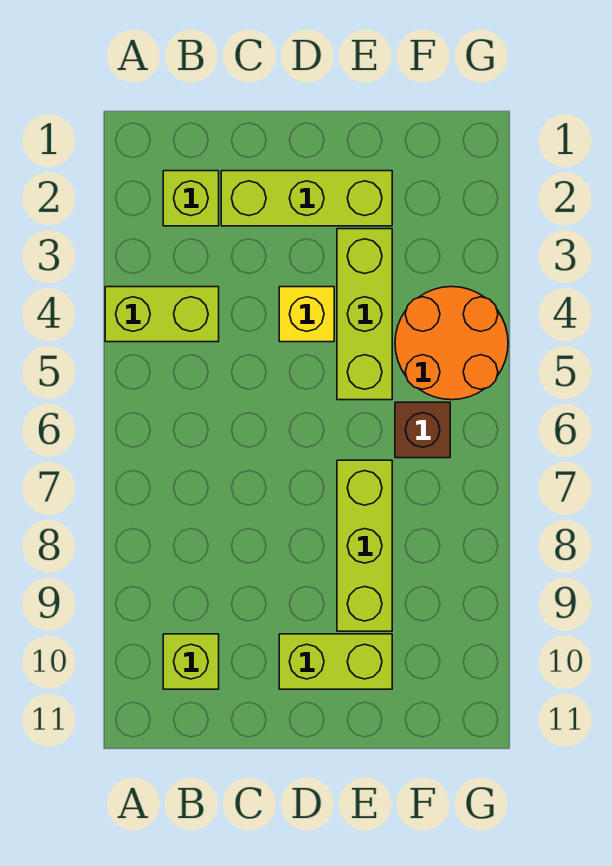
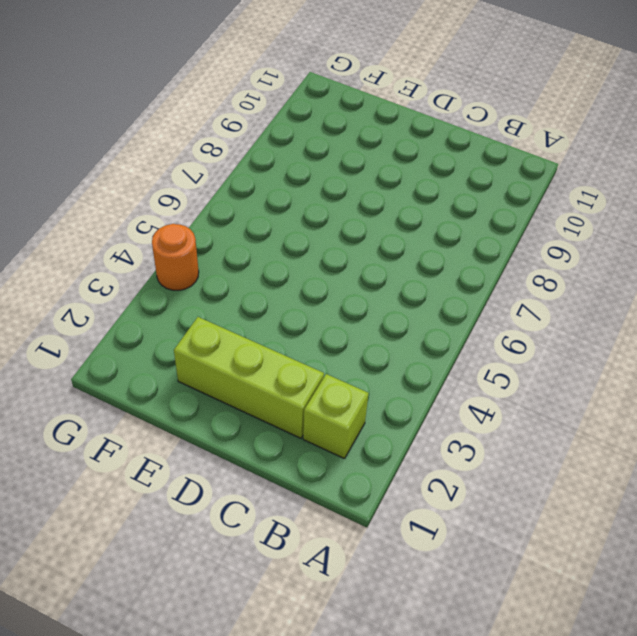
orange 1x1 round brick [152,224,199,290] -> orange 2x2 round brick [395,287,508,400]
none -> lime 1x2 brick [105,287,219,342]
none -> lime 1x1 brick [163,634,219,689]

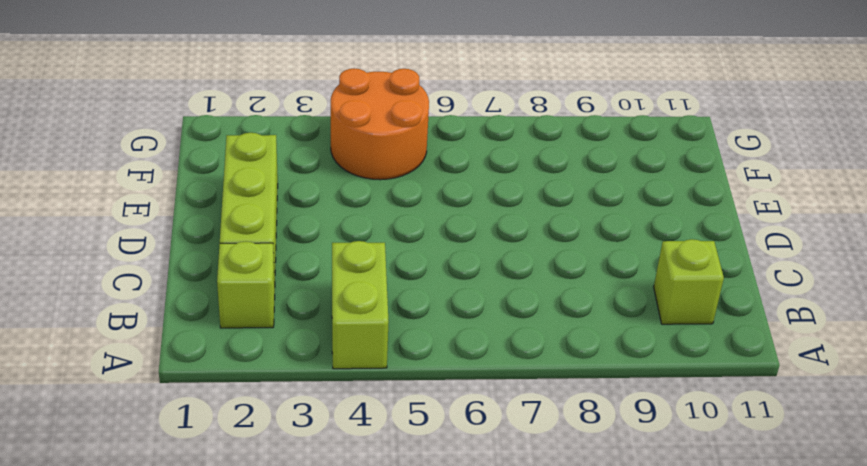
none -> yellow 1x1 brick [279,287,334,342]
none -> lime 1x2 brick [279,634,392,689]

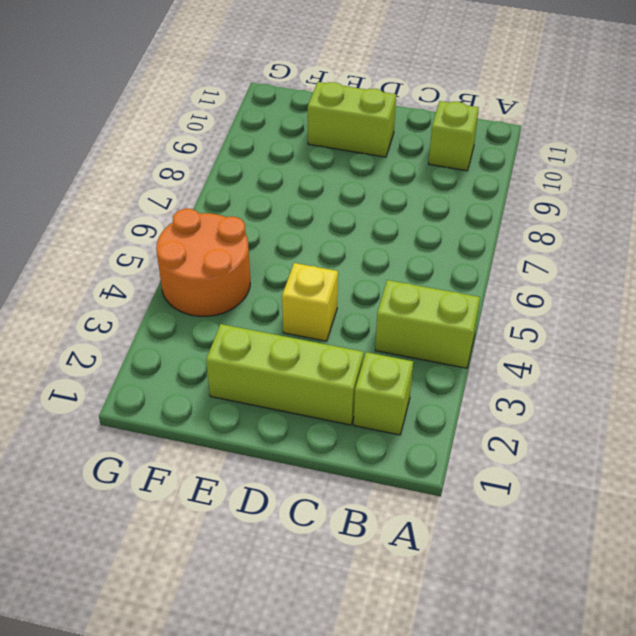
none -> lime 1x3 brick [337,229,392,400]
none -> lime 1x3 brick [337,460,392,631]

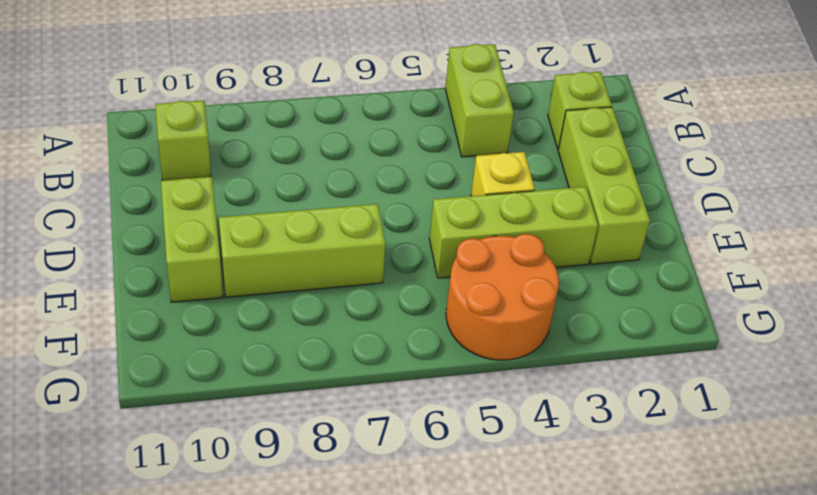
none -> brown 1x1 brick [395,402,450,458]

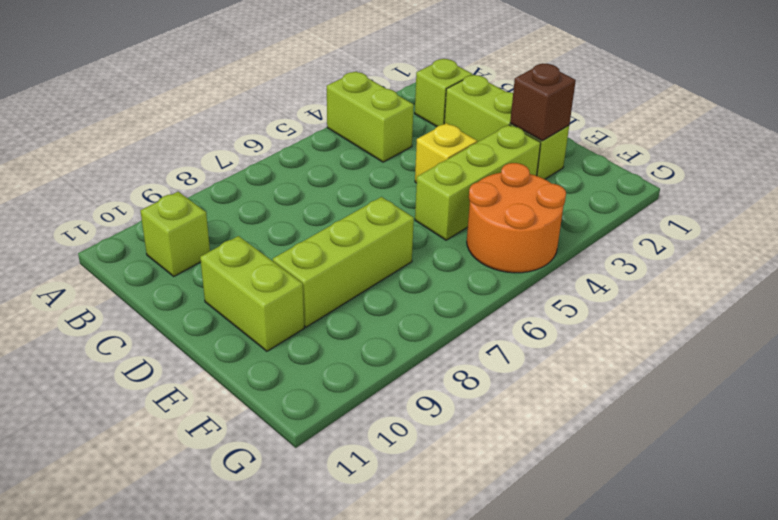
brown 1x1 brick [510,63,576,141] -> brown 1x1 brick moved to [395,402,450,458]

